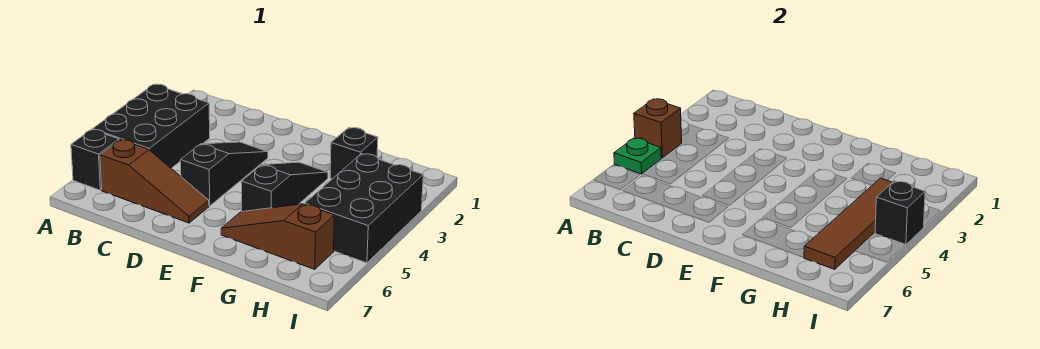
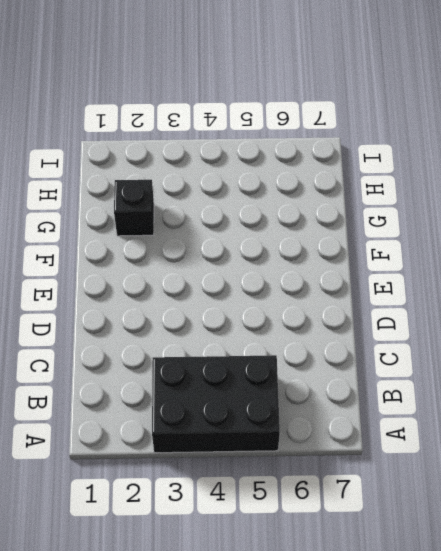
none -> black 1x1 brick [71,129,119,190]
none -> brown 1x3 slope [100,140,209,223]
none -> black 1x3 slope [180,142,268,206]

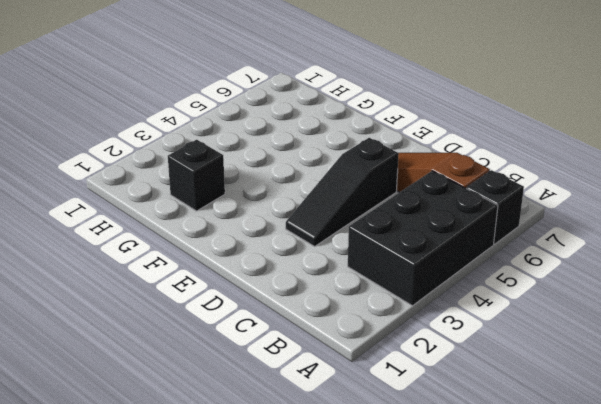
none -> black 1x3 slope [241,162,328,212]
none -> brown 1x3 slope [221,204,334,269]
none -> black 2x3 brick [305,154,423,263]

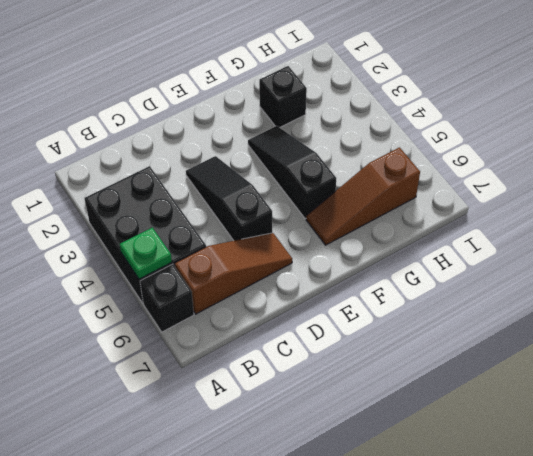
none -> black 2x3 brick [305,154,423,263]
none -> brown 1x1 brick [634,99,682,158]
none -> brown 1x4 tile [804,178,893,269]

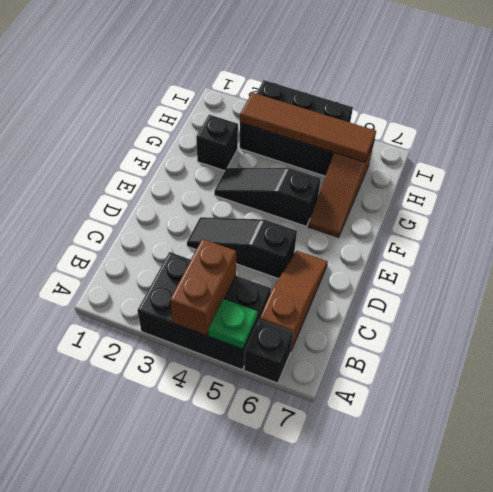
brown 1x2 brick [170,239,236,336] -> brown 1x1 brick [634,99,682,158]
none -> black 1x1 brick [875,181,925,245]

